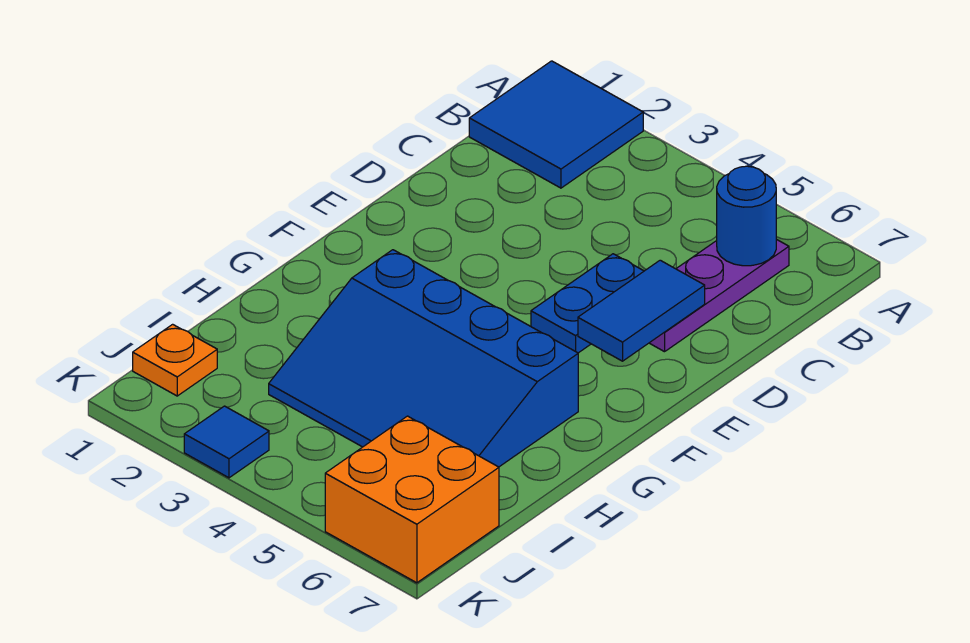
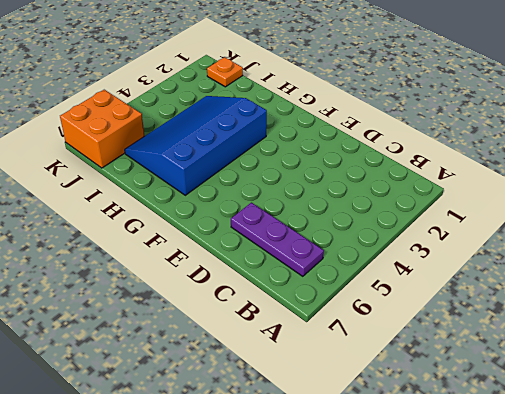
none -> blue 2x2 tile [469,61,643,188]
none -> blue 1x2 plate [531,254,644,353]

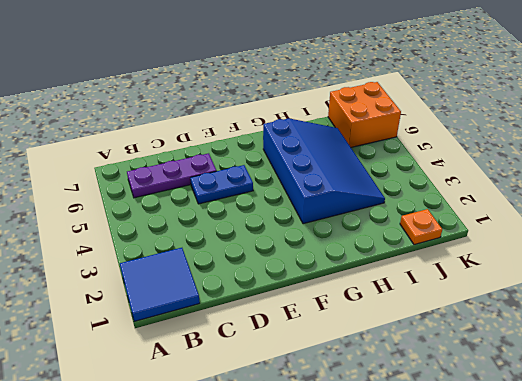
none -> blue 1x1 tile [184,406,269,478]
none -> blue 1x1 round brick [717,166,776,266]

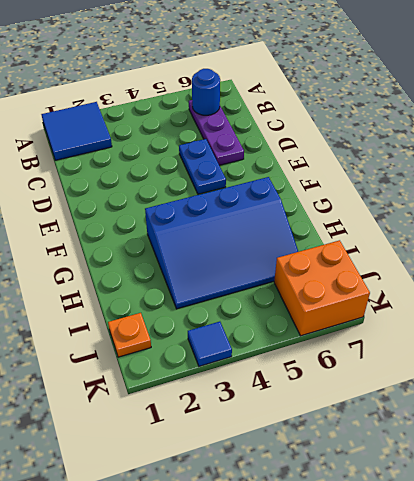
none -> blue 1x2 tile [578,260,705,361]

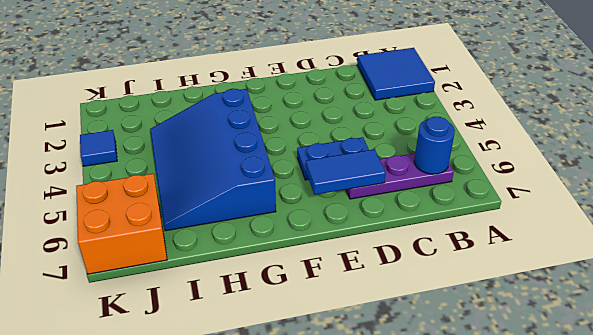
none -> orange 1x1 plate [133,324,217,396]

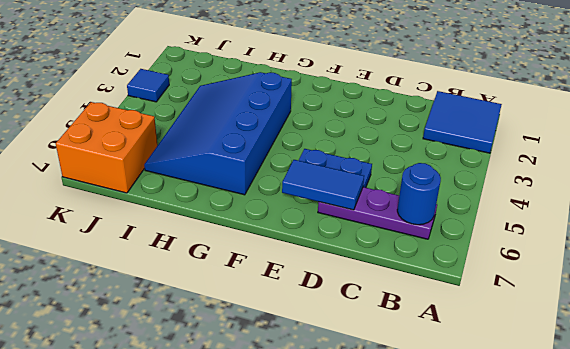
none -> orange 1x1 plate [133,324,217,396]

